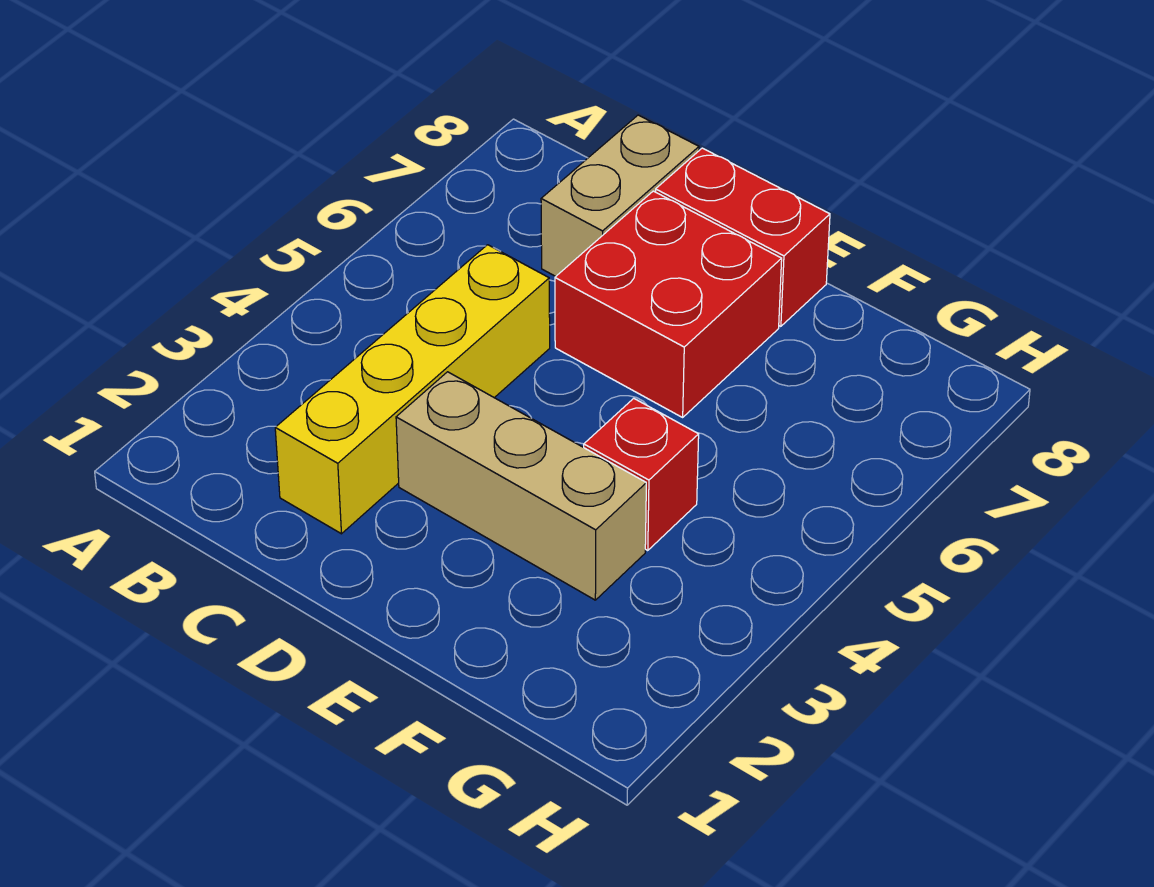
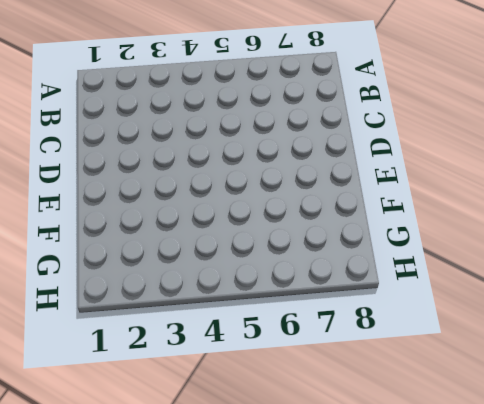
none -> yellow 1x4 brick [275,245,550,534]
none -> tan 1x2 brick [541,115,699,276]

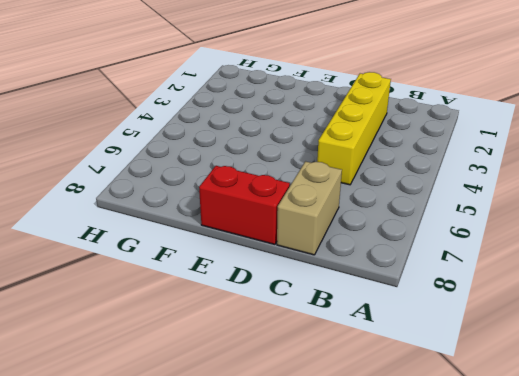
none -> tan 1x3 brick [396,372,646,600]
none -> red 2x2 brick [555,191,782,417]

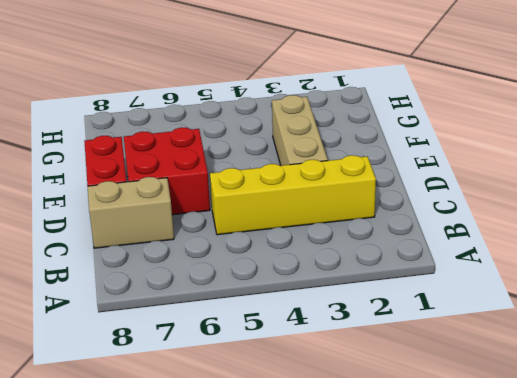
none -> red 1x1 brick [584,398,699,551]

